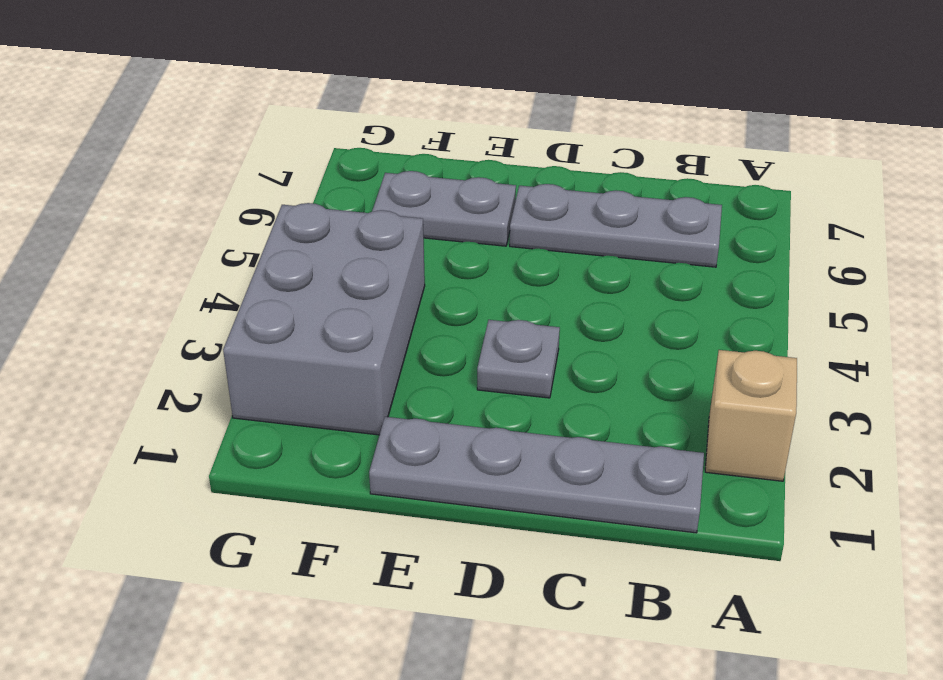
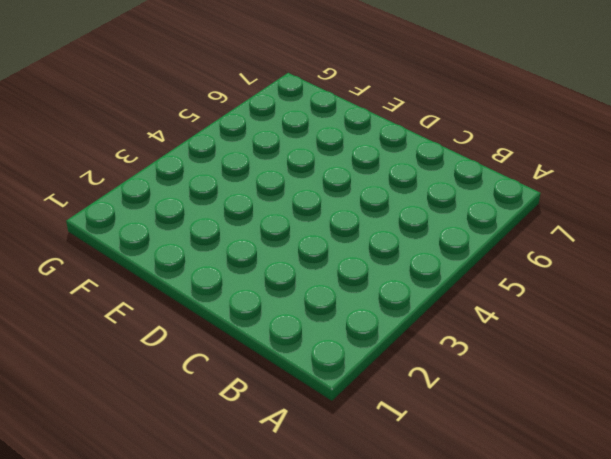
none -> tan 1x1 brick [705,350,797,481]
none -> grey 1x4 plate [369,417,704,533]

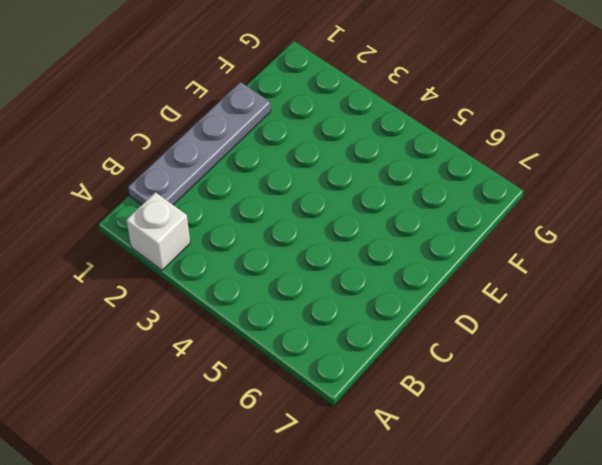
white 1x1 brick [126,192,190,270] -> tan 1x1 brick [705,350,797,481]
none -> grey 1x3 plate [510,184,722,267]
none -> grey 1x1 plate [477,320,560,398]

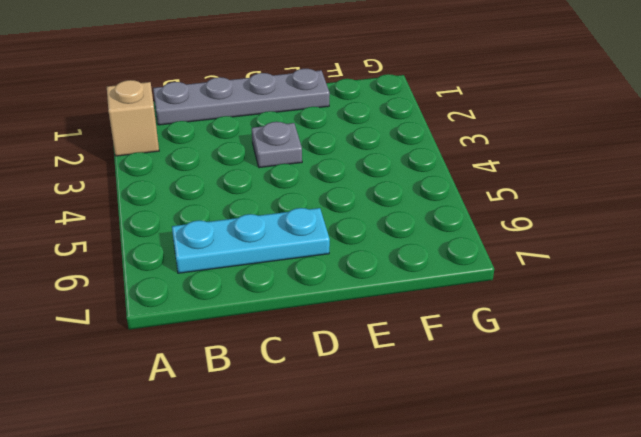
cyan 1x3 plate [172,208,330,273] -> grey 1x3 plate [510,184,722,267]
none -> grey 1x2 plate [372,171,516,246]
none -> grey 2x3 brick [223,203,425,435]

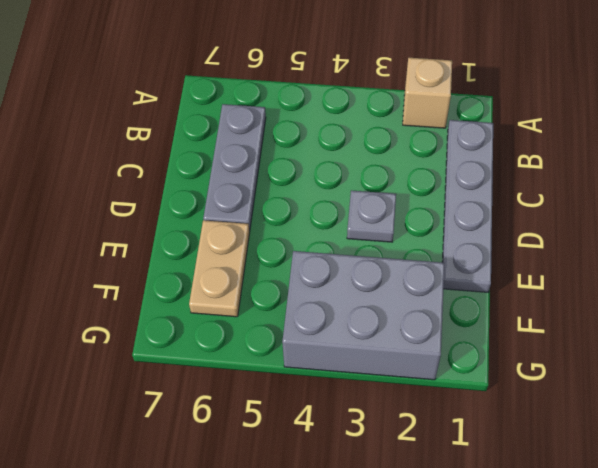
tan 1x2 plate [189,220,250,317] -> grey 1x2 plate [372,171,516,246]

